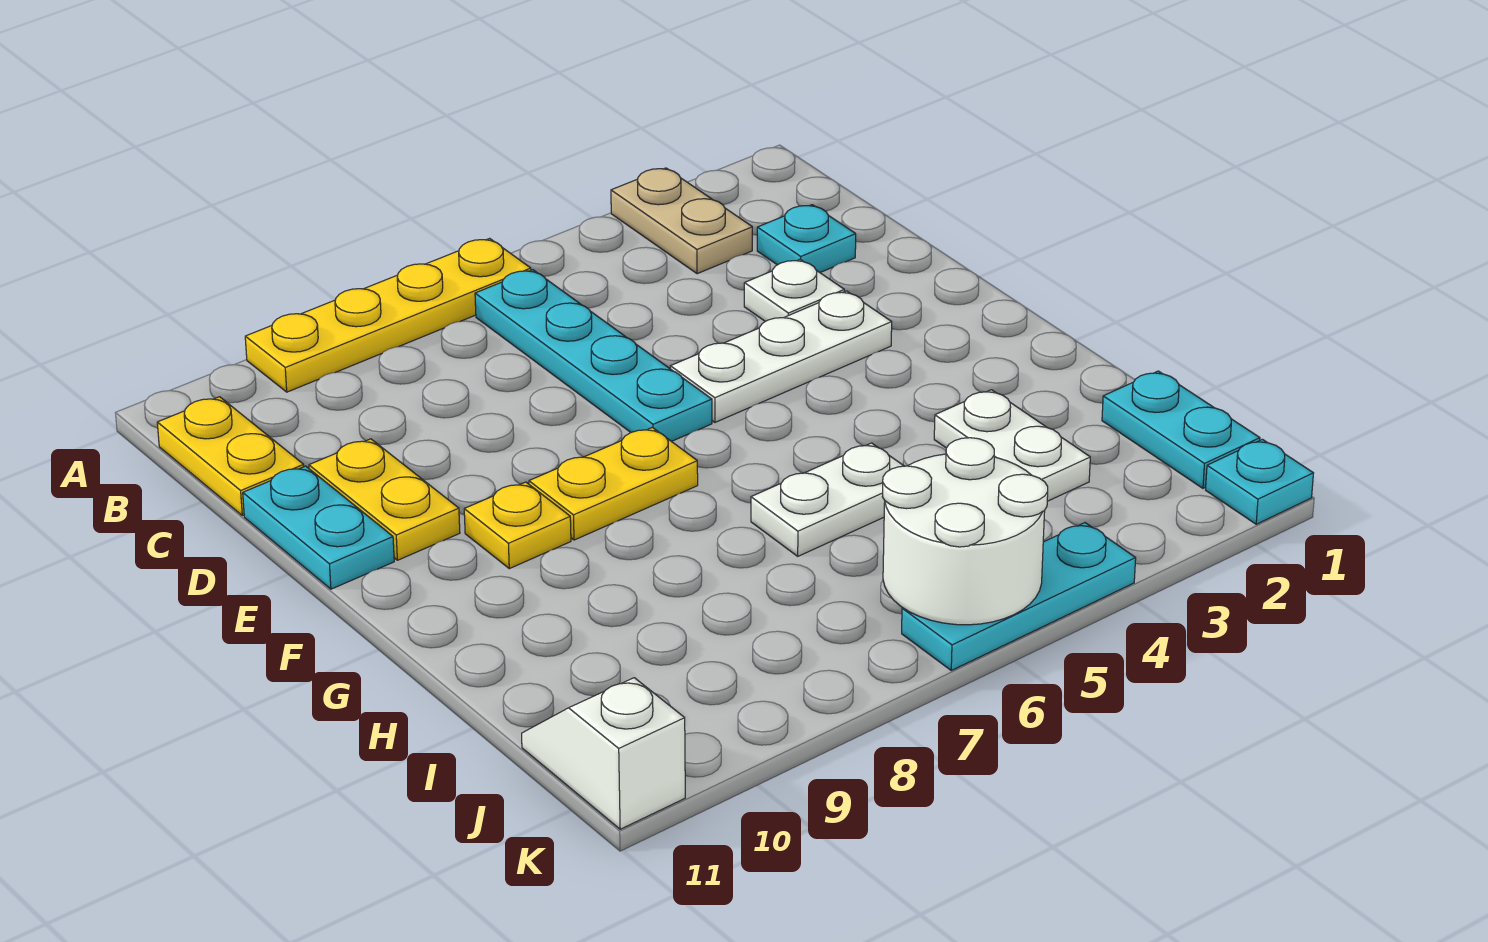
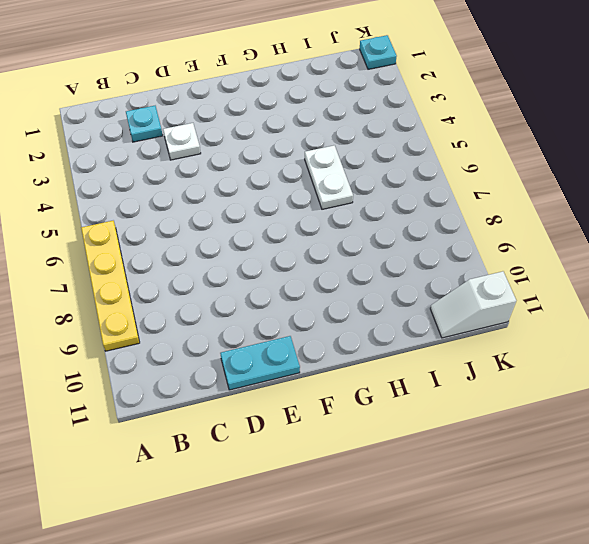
none -> tan 1x2 plate [611,168,752,274]
none -> cyan 1x4 plate [475,270,712,442]
none -> yellow 1x2 plate [157,397,304,516]

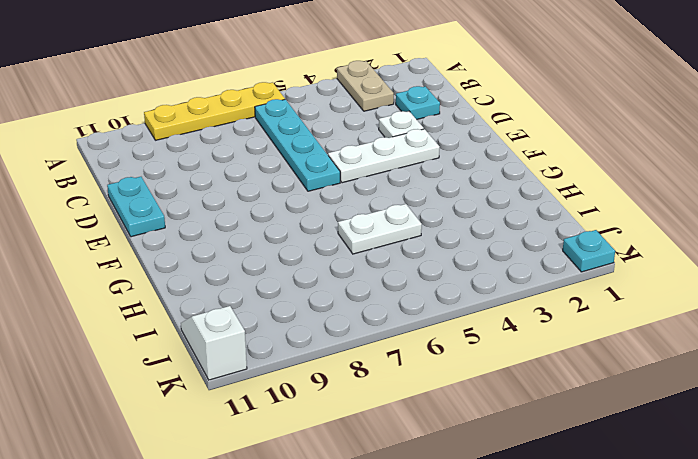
none -> yellow 1x2 plate [157,397,304,516]
none -> yellow 1x2 plate [309,439,460,560]
none -> yellow 1x2 plate [529,427,698,540]

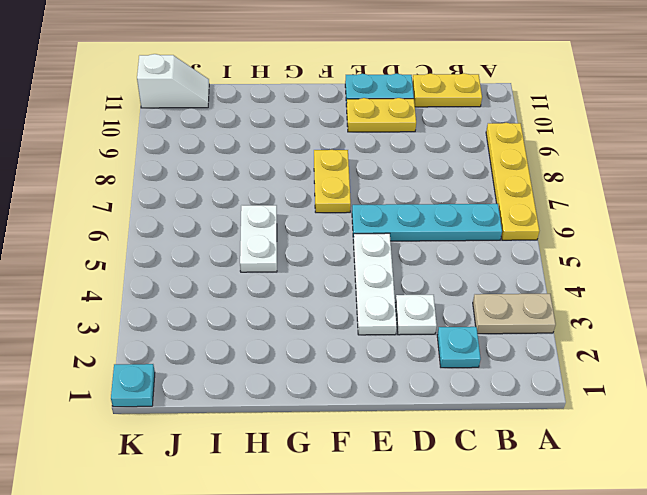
none -> yellow 1x1 plate [464,482,571,569]
none -> white 1x2 plate [934,390,1090,501]
none -> cyan 1x2 plate [1102,371,1260,488]

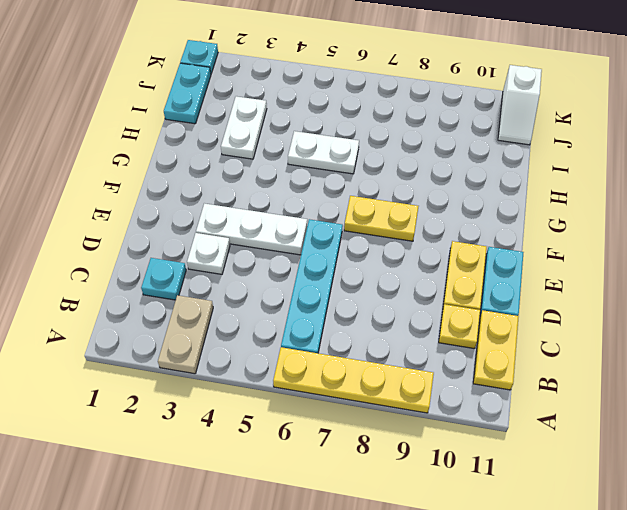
yellow 1x1 plate [439,304,480,349] -> yellow 1x1 plate moved to [464,482,571,569]
none -> cyan 1x3 plate [902,523,1136,670]
none -> white 2x2 round brick [882,438,1048,625]

